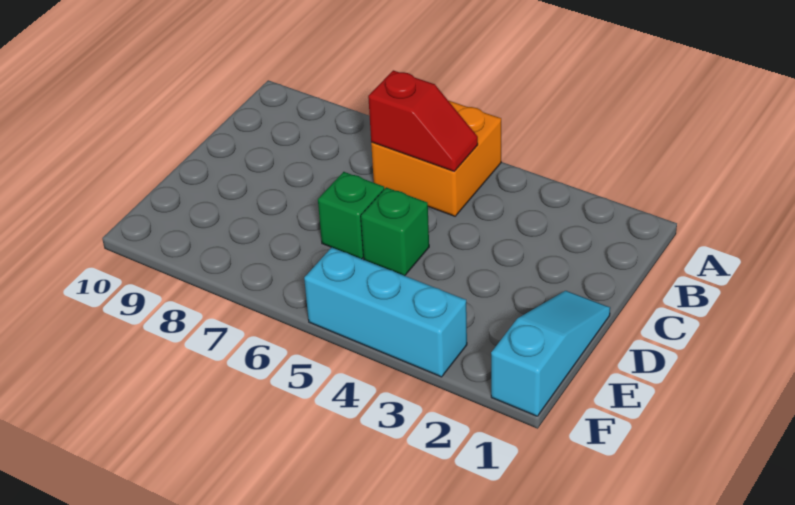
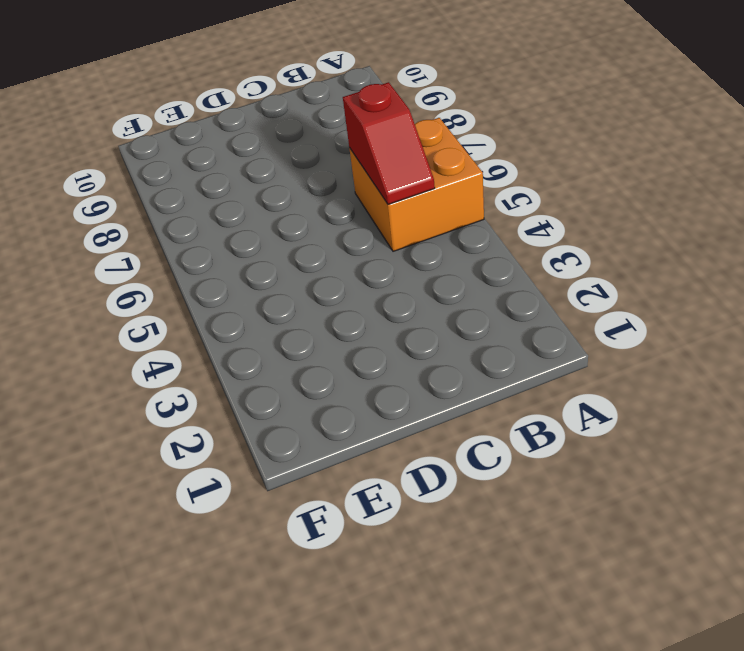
none -> cyan 1x3 slope [491,291,610,416]
none -> green 1x1 brick [361,187,429,276]

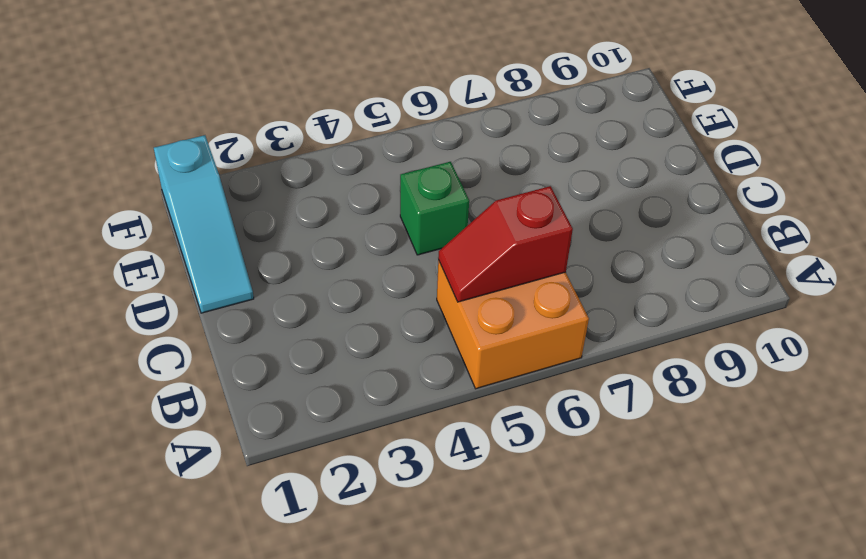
none -> green 1x1 brick [318,172,384,259]
none -> cyan 1x3 brick [304,247,467,377]

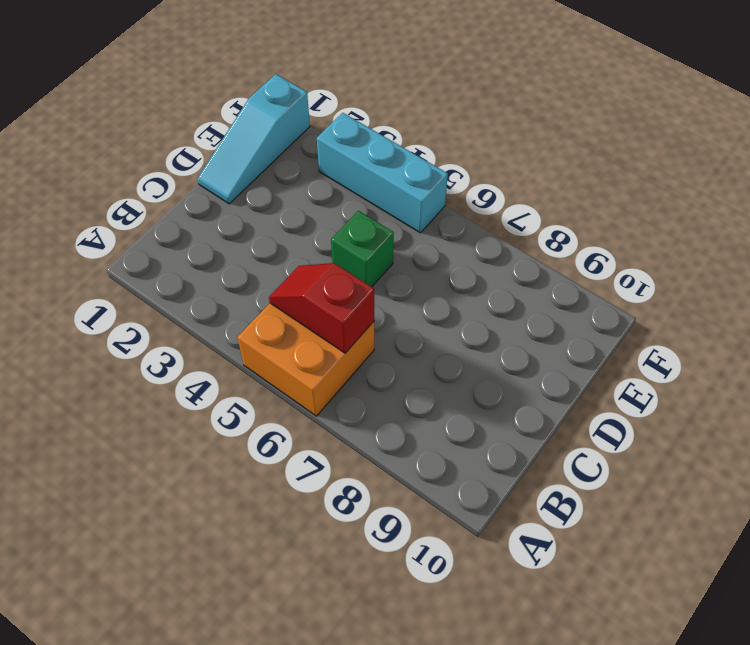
none -> green 1x1 brick [318,172,384,259]

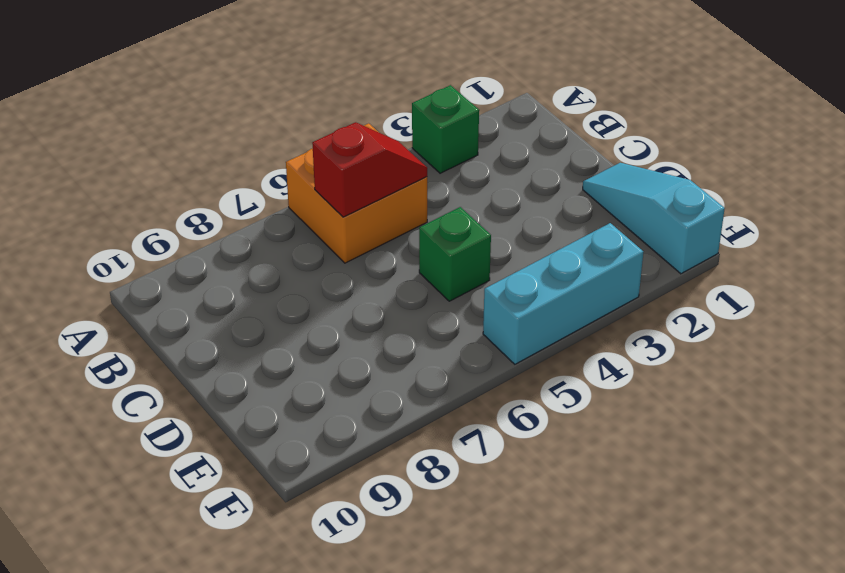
green 1x1 brick [412,85,479,173] -> green 1x1 brick moved to [318,172,384,259]

